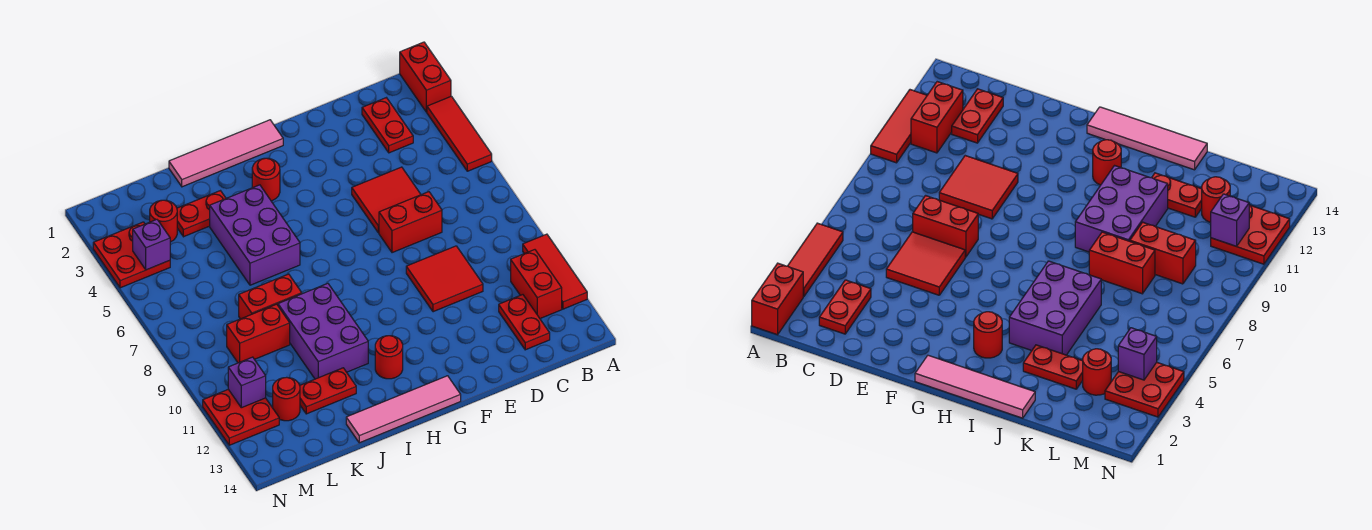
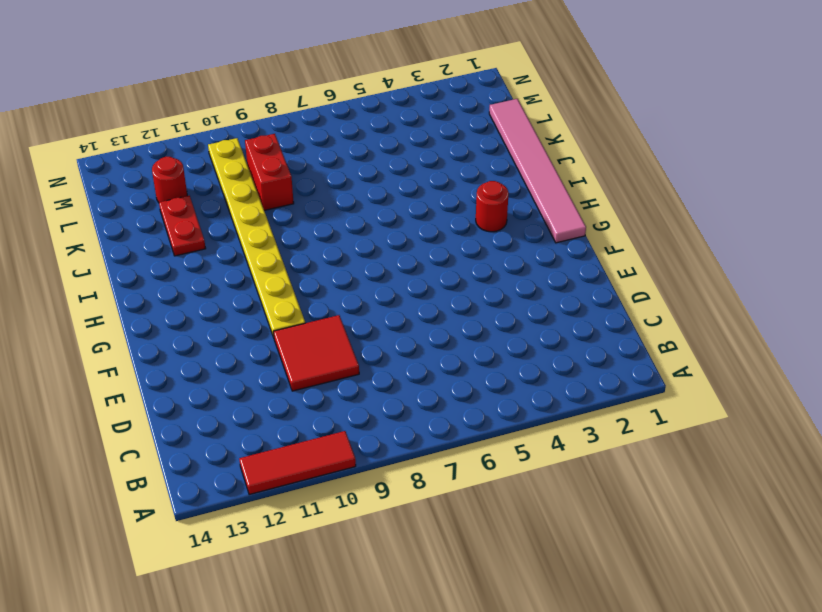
yellow 1x8 plate [208,138,305,337] -> purple 2x3 brick [278,283,368,379]
pink 1x6 tile [489,99,586,243] -> pink 1x4 tile [169,120,283,187]
none -> red 1x2 brick [400,42,451,112]
none -> red 1x3 tile [427,96,492,171]
none -> red 1x2 brick [511,250,562,318]

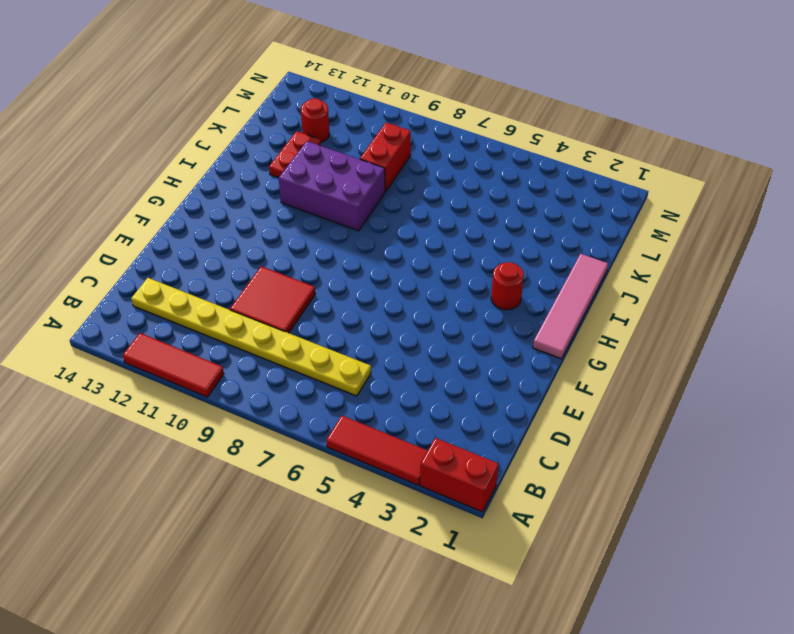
yellow 1x8 plate [131,278,371,396] -> red 1x2 plate [499,295,550,350]
none -> red 1x2 brick [511,250,562,318]
none -> red 1x2 plate [362,98,413,153]
none -> red 2x2 tile [352,167,421,233]

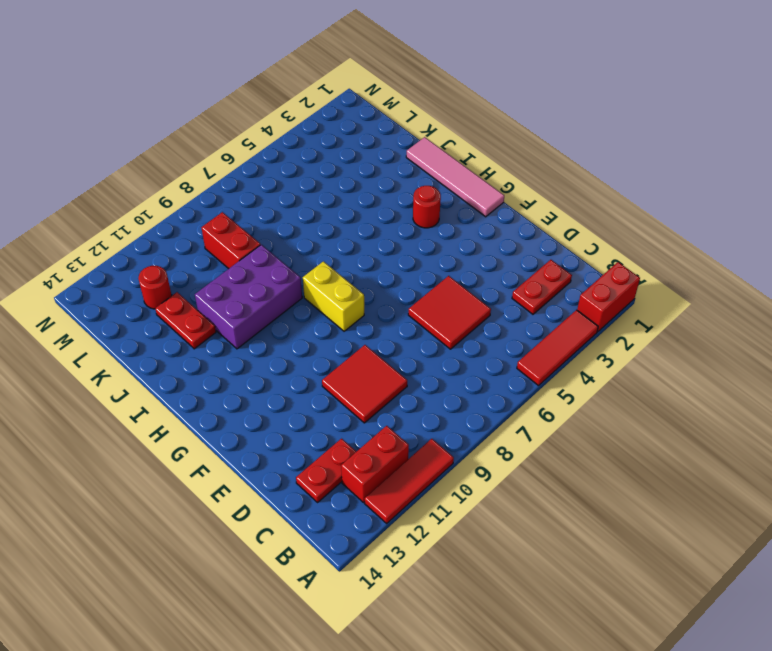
yellow 1x2 brick [303,261,364,331] -> none
none -> red 1x2 brick [379,192,442,253]
none -> pink 1x4 tile [346,376,461,443]
none -> red 1x1 round brick [375,336,403,379]

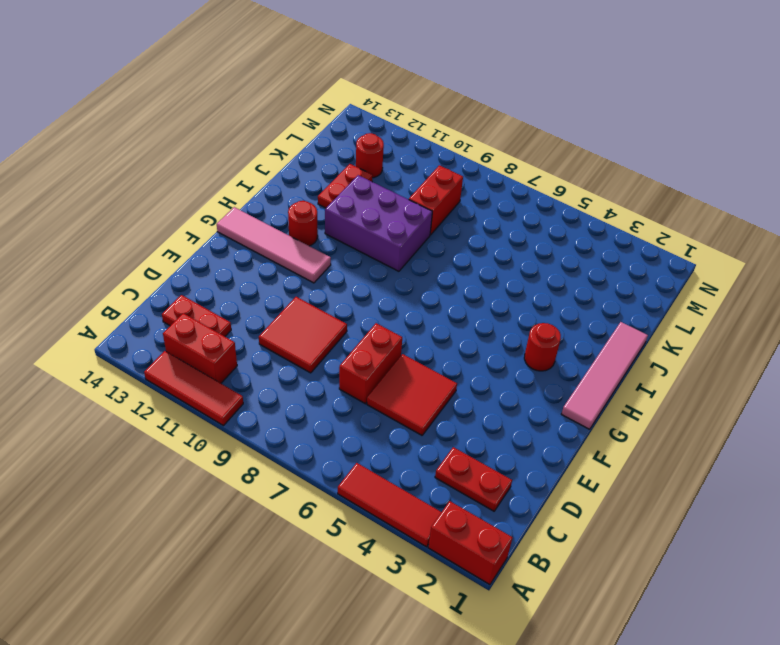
pink 1x4 tile [217,207,331,283] -> pink 1x4 tile turned to [346,376,461,443]
none -> purple 2x3 brick [210,185,300,285]
none -> red 1x2 plate [177,191,226,237]
none -> red 1x2 brick [239,274,302,319]

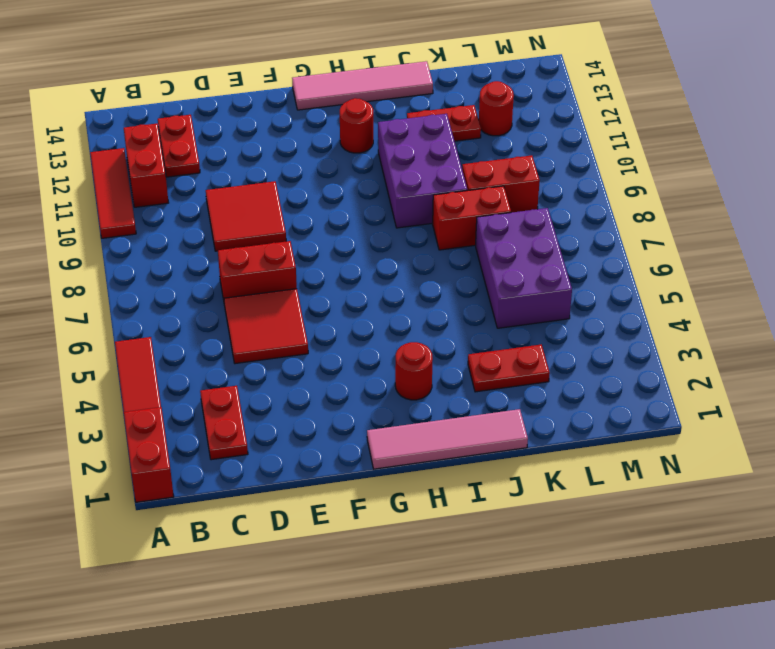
purple 2x3 brick [476,208,572,328] -> purple 2x3 brick moved to [210,185,300,285]
none -> red 1x1 round brick [150,200,177,242]
none -> red 2x2 plate [93,222,170,288]
none -> red 2x2 plate [203,389,279,445]

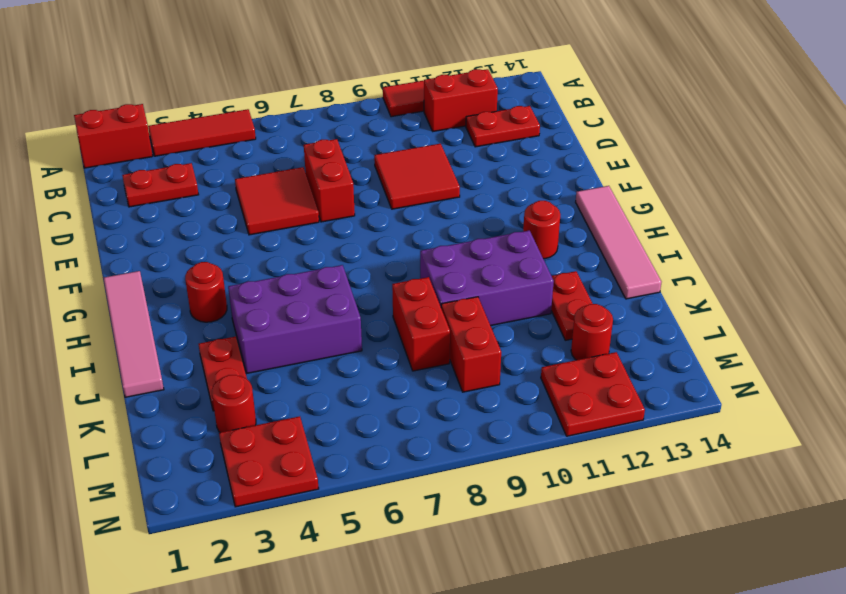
none -> purple 1x1 brick [133,219,170,270]
none -> purple 1x1 brick [228,357,266,408]

